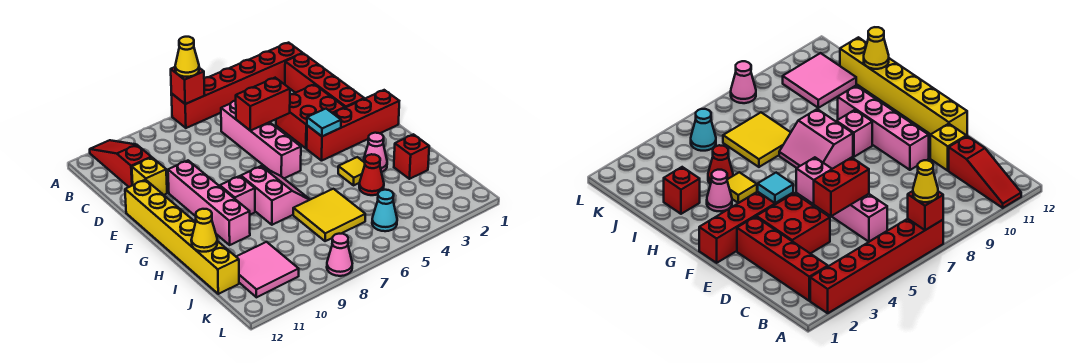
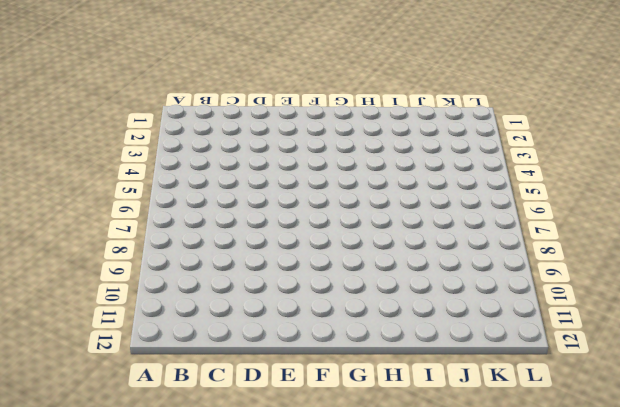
none -> red 1x6 brick [171,43,303,128]
none -> red 1x3 slope [90,140,151,187]
none -> red 1x4 brick [285,53,364,108]

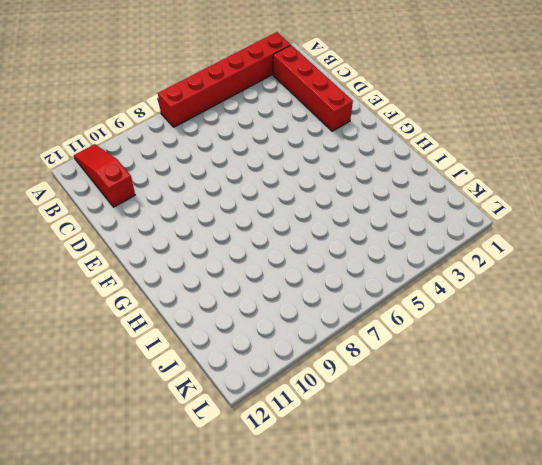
none -> pink 1x4 brick [221,101,301,178]
none -> red 2x2 brick [276,84,345,148]
none -> yellow 1x1 brick [132,157,167,195]

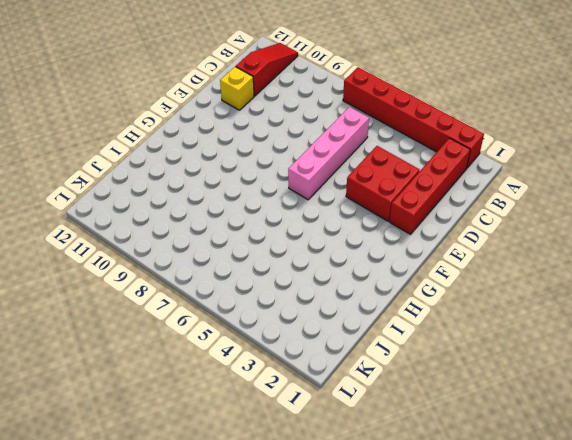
none -> pink 1x4 brick [168,161,250,245]
none -> yellow 1x6 brick [125,180,239,294]
none -> red 1x4 brick [307,90,399,161]

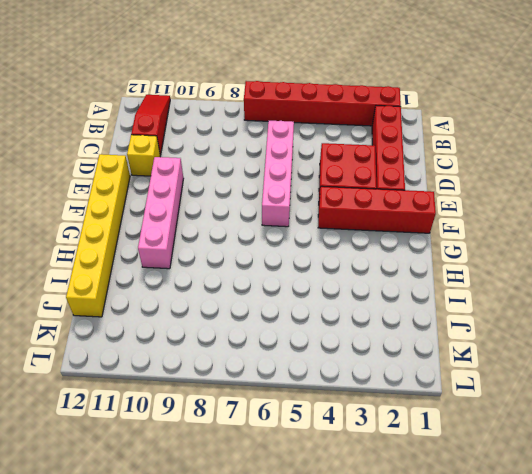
none -> pink 2x2 slope [241,166,310,225]
none -> pink 1x1 brick [220,176,255,215]
none -> pink 1x1 cone [363,133,387,172]

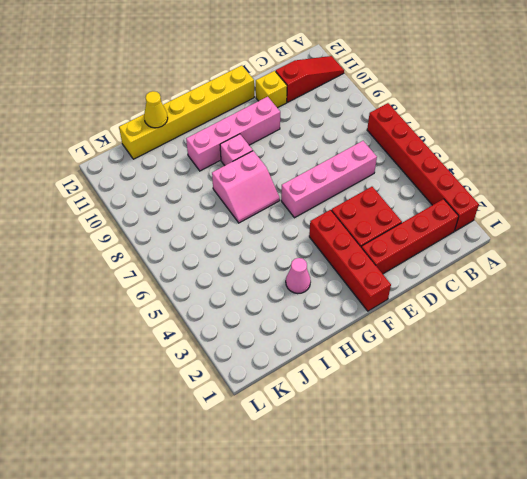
none -> yellow 1x1 tile [338,157,365,185]
none -> red 1x1 brick [394,134,429,179]
none -> red 1x1 cone [359,154,384,195]

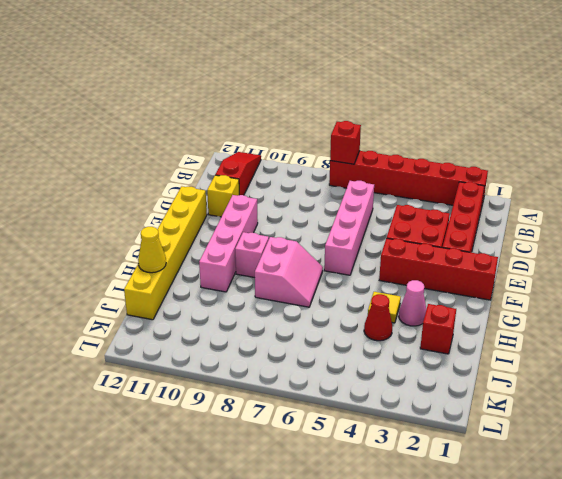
none -> yellow 2x2 tile [293,189,365,241]
none -> pink 2x2 tile [236,242,299,297]
none -> cyan 1x1 cone [372,190,397,231]

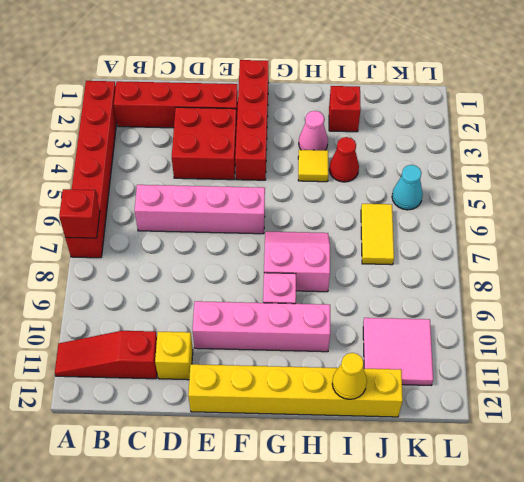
yellow 1x2 tile [361,204,394,265] -> yellow 2x2 tile [293,189,365,241]
none -> pink 1x1 cone [327,234,352,276]
none -> red 1x2 brick [236,78,290,131]
none -> cyan 1x1 tile [307,109,341,136]

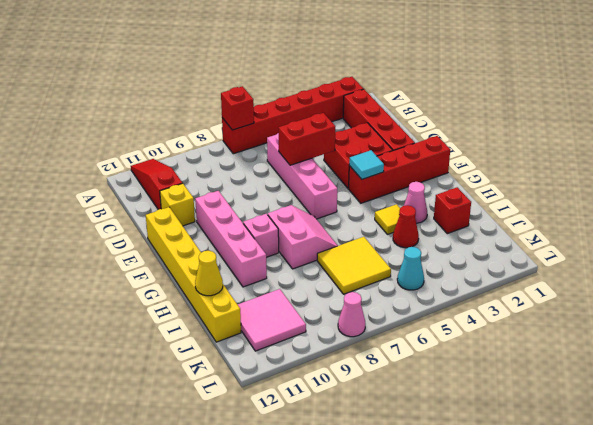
none -> yellow 1x1 cone [175,37,199,77]

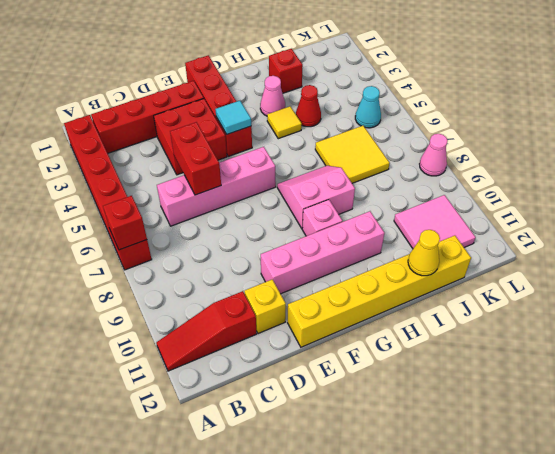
none -> yellow 1x1 cone [175,37,199,77]

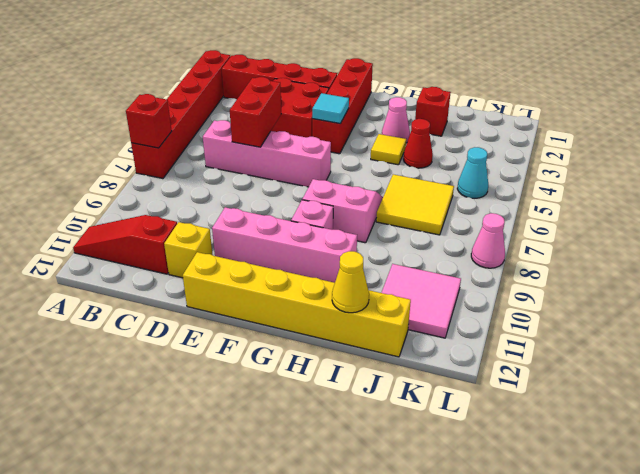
none -> yellow 1x1 cone [175,37,199,77]

